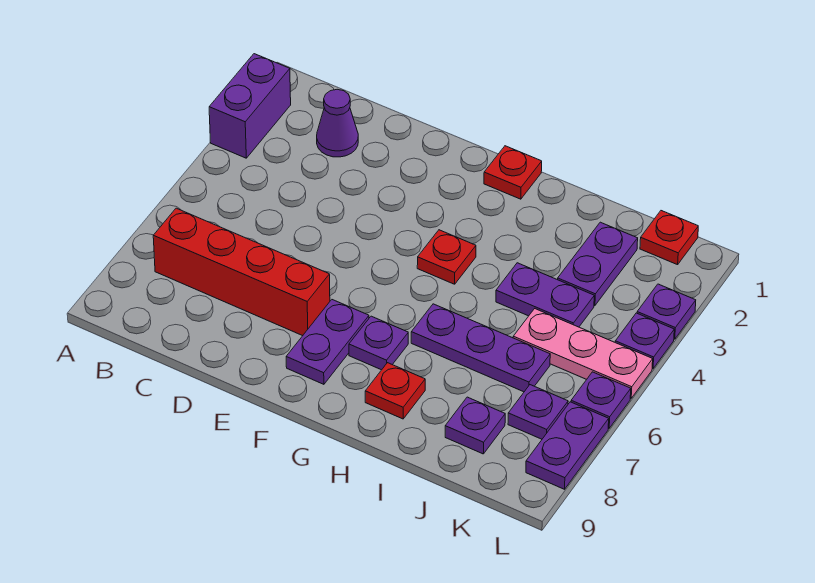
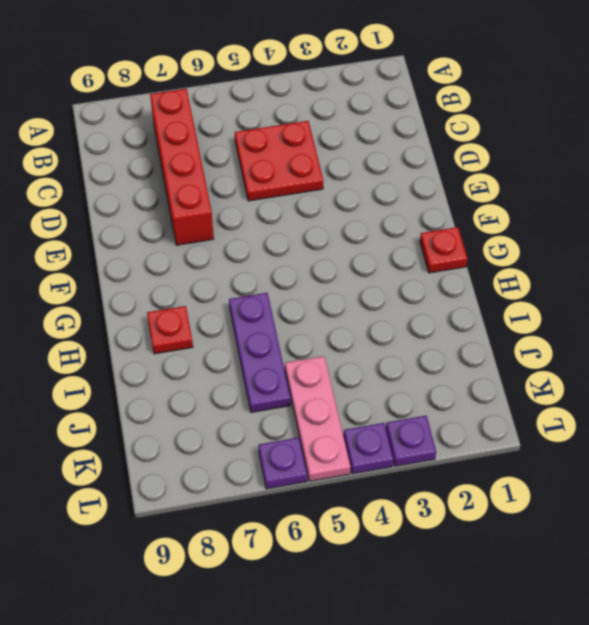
red 2x2 plate [235,121,323,201] -> none
none -> purple 1x2 brick [209,54,291,158]
none -> purple 1x1 cone [317,89,358,157]
none -> purple 1x2 plate [286,300,369,384]

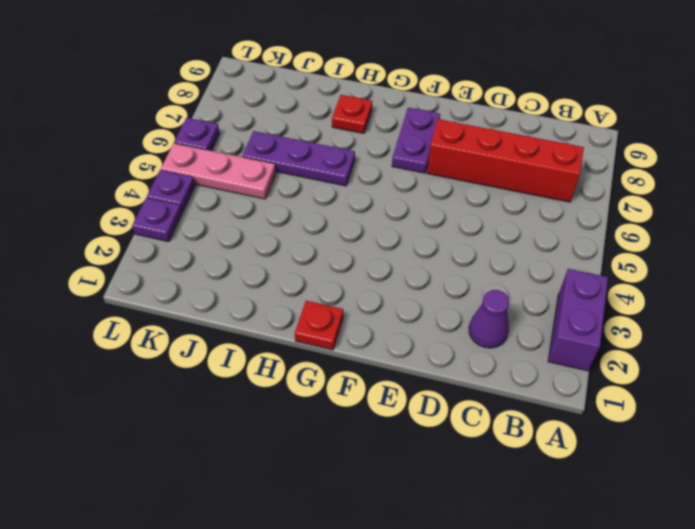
none -> red 1x1 plate [417,230,476,284]
none -> purple 1x1 plate [349,316,408,370]
none -> purple 1x2 plate [496,263,594,327]

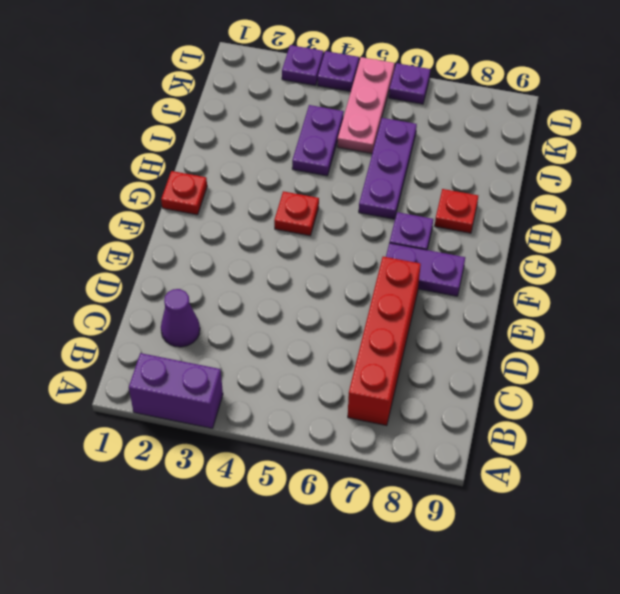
none -> purple 1x2 plate [558,222,638,306]
none -> purple 1x1 plate [445,397,505,454]
none -> red 1x1 plate [640,211,698,265]

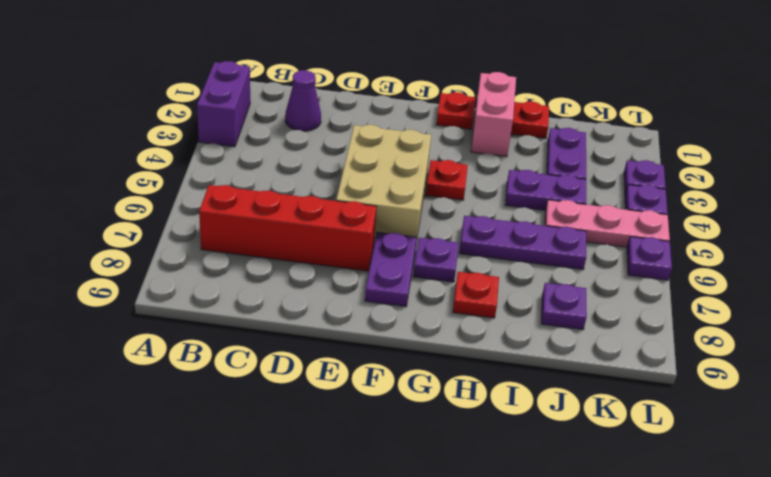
tan 2x3 brick [336,125,431,243] -> none
pink 1x2 brick [471,72,516,157] -> none
red 1x1 plate [511,101,549,138] -> red 1x1 plate moved to [640,211,698,265]
none -> purple 1x1 plate [508,385,568,439]
none -> purple 1x2 plate [526,402,609,489]

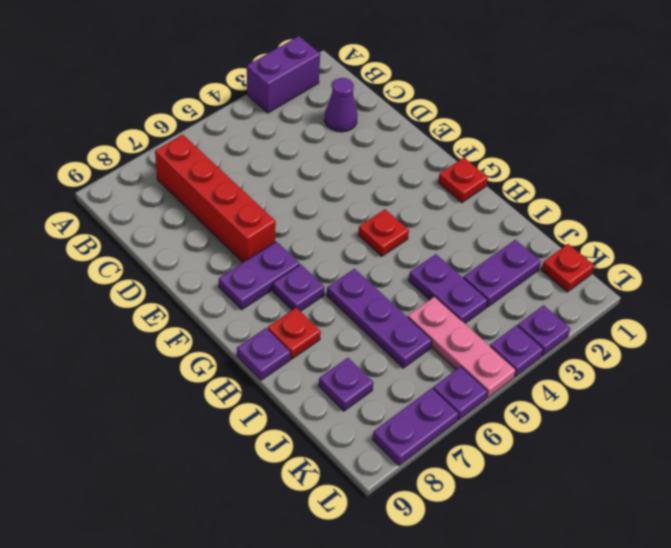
purple 1x1 plate [237,328,290,380] -> purple 1x1 plate moved to [508,385,568,439]

